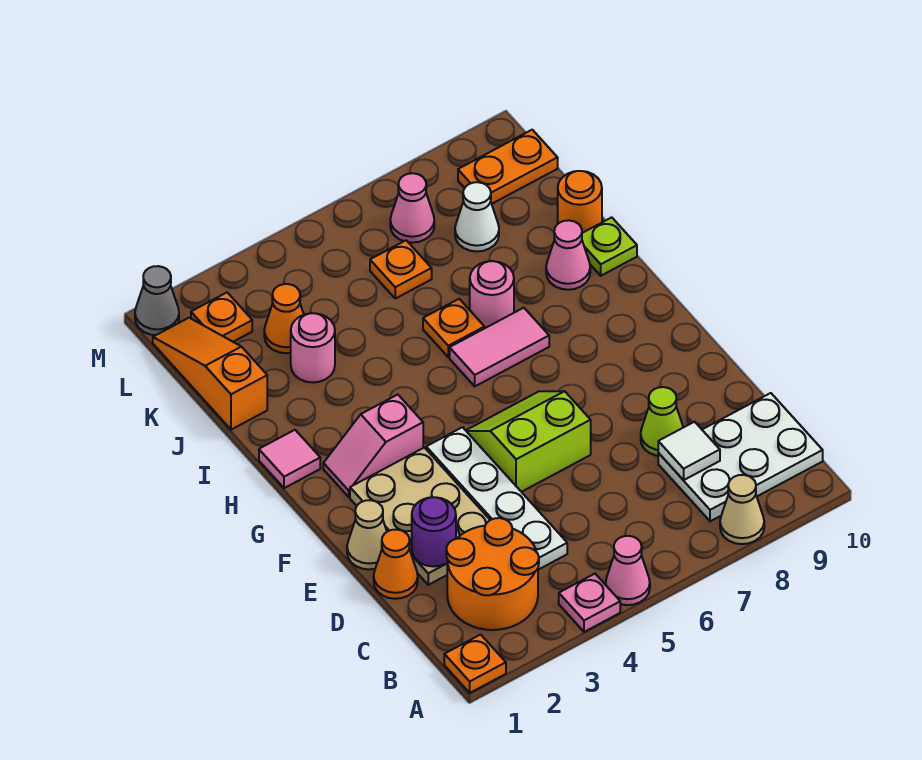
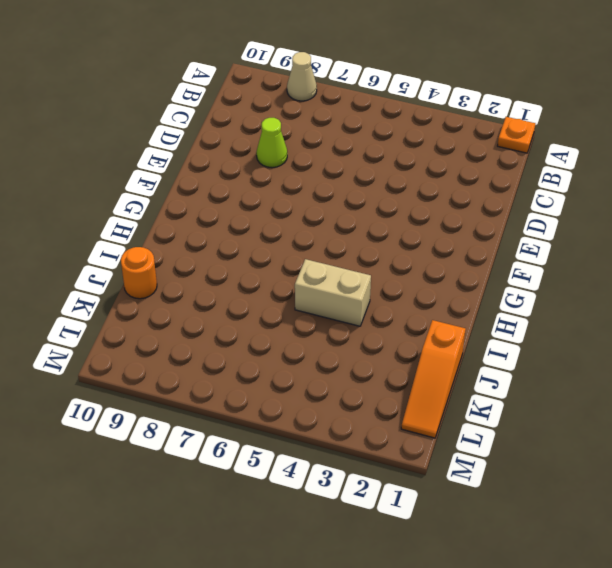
tan 1x2 brick [295,259,371,326] -> none
none -> pink 1x1 plate [559,574,620,632]
none -> pink 1x1 cone [606,536,650,605]
none -> orange 2x2 round brick [446,518,539,630]
none -> white 2x3 plate [658,393,823,521]

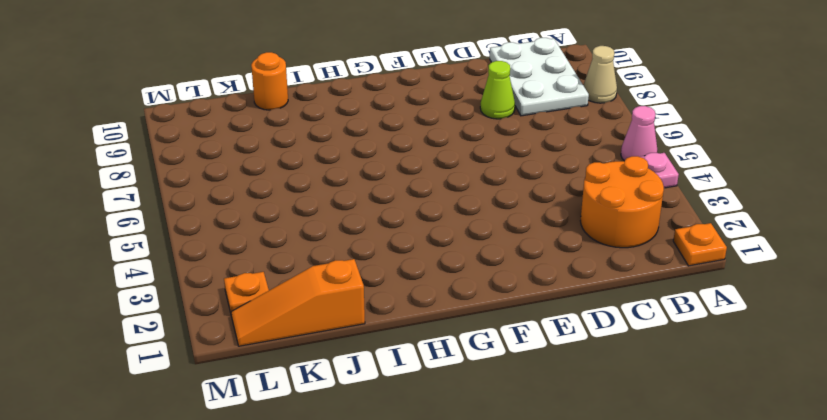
none -> white 1x4 plate [426,427,567,570]
none -> orange 1x1 cone [374,530,418,599]
none -> tan 2x3 plate [350,448,490,585]
none -> tan 1x1 cone [347,500,387,569]

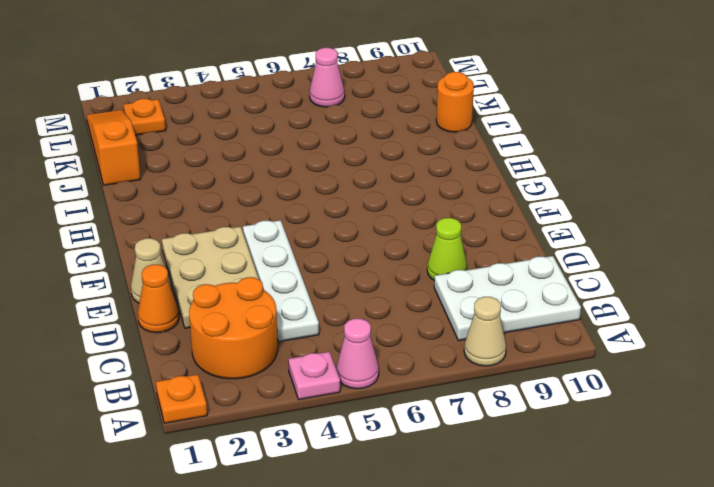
none -> lime 2x2 slope [466,391,591,492]
none -> pink 1x2 slope [323,395,423,497]
none -> pink 1x1 tile [259,430,320,488]
none -> pink 1x2 tile [450,308,549,386]

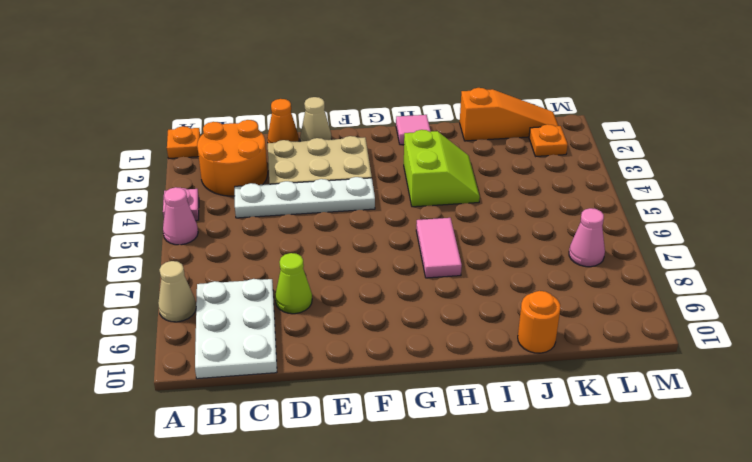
lime 2x2 slope [404,130,480,207] -> lime 2x2 slope moved to [466,391,591,492]
none -> pink 1x2 slope [323,395,423,497]
none -> orange 1x1 plate [423,299,485,357]
none -> pink 1x1 round brick [470,261,514,328]
none -> pink 1x1 cone [546,220,590,290]

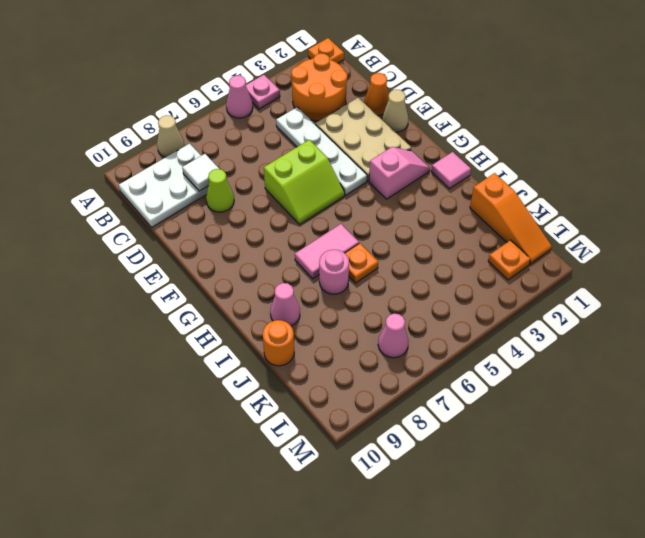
none -> lime 1x1 plate [582,217,637,276]
none -> pink 1x1 round brick [291,313,335,382]
none -> orange 1x1 cone [264,284,304,353]
none -> orange 1x1 plate [370,240,432,299]

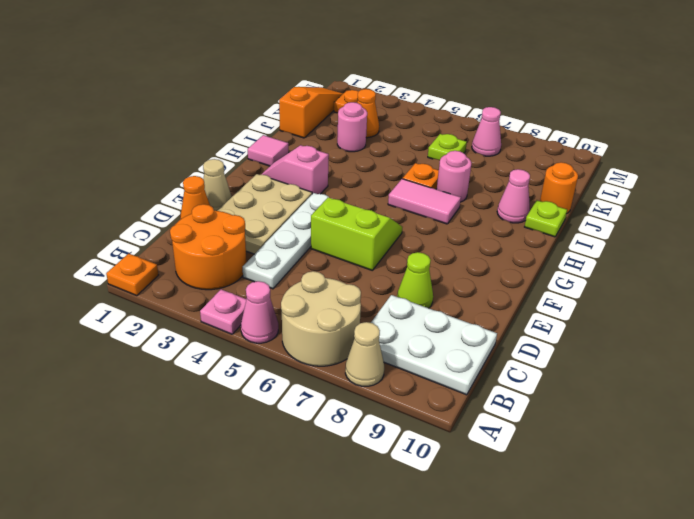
tan 2x2 round brick [281,271,361,366] -> none
lime 1x1 plate [428,134,467,160] -> orange 1x1 plate [370,240,432,299]
none -> white 1x1 cone [455,182,499,252]
none -> orange 1x2 plate [458,130,558,204]
none -> grey 1x1 cone [135,266,179,335]
none -> white 1x1 tile [658,422,720,480]

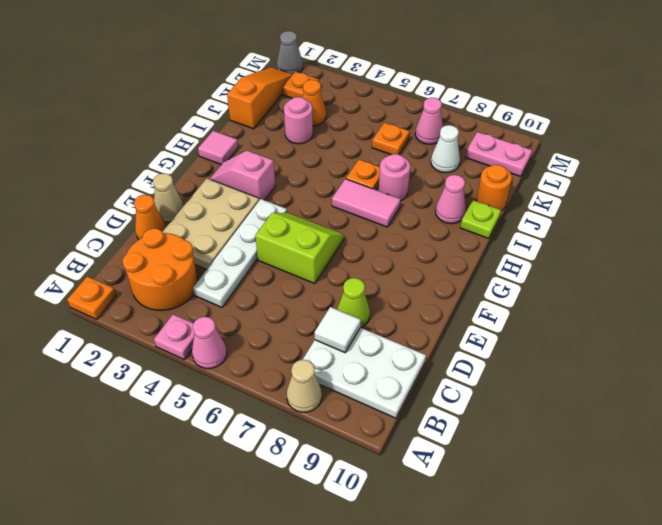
pink 1x2 plate [466,132,532,177] -> orange 1x2 plate [458,130,558,204]
none -> purple 1x1 round brick [412,497,456,567]

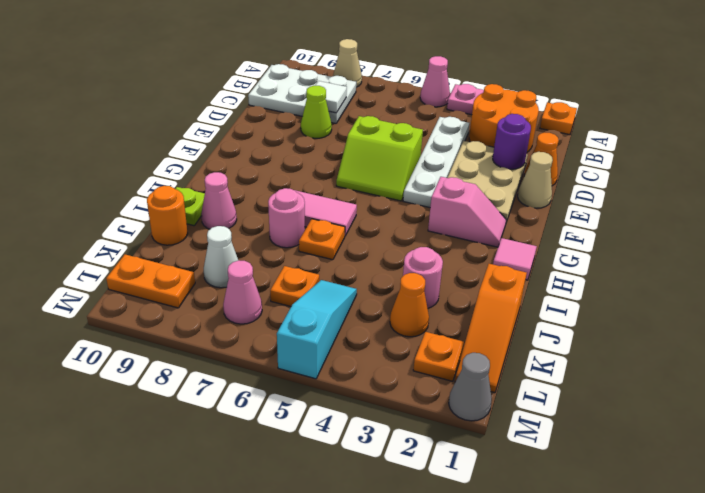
cyan 1x3 slope [277,280,357,379] -> none

